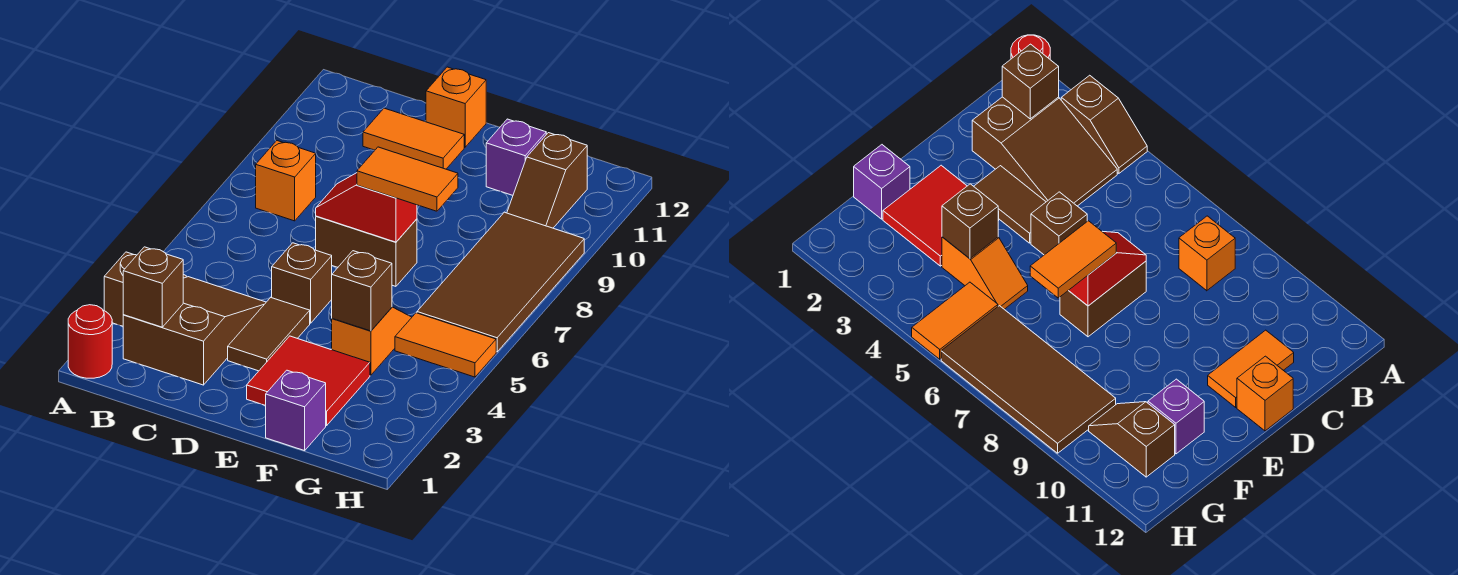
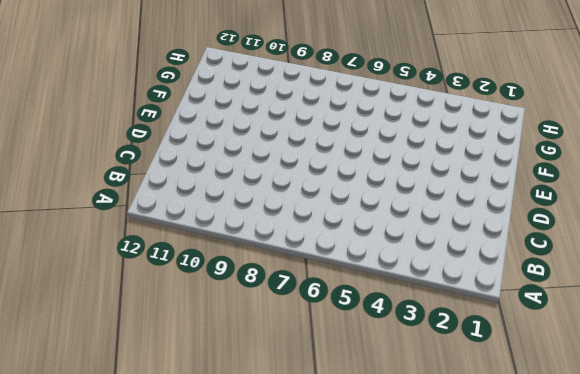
none -> red 1x1 round brick [68,305,112,378]
none -> brown 1x2 slope [104,252,186,326]
none -> brown 2x3 slope [123,277,266,385]

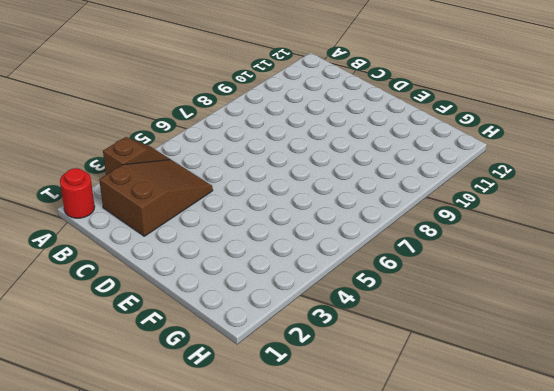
none -> orange 1x1 brick [256,141,316,221]
none -> orange 1x2 tile [363,108,464,169]
none -> brown 1x2 tile [228,298,310,371]

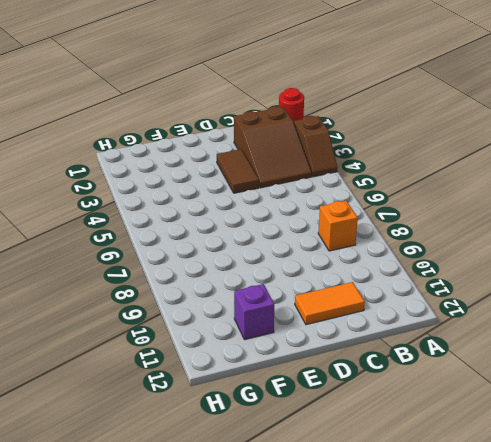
none -> brown 1x1 brick [272,243,332,323]
none -> brown 1x2 brick [316,216,417,286]
none -> orange 1x1 brick [426,67,486,147]

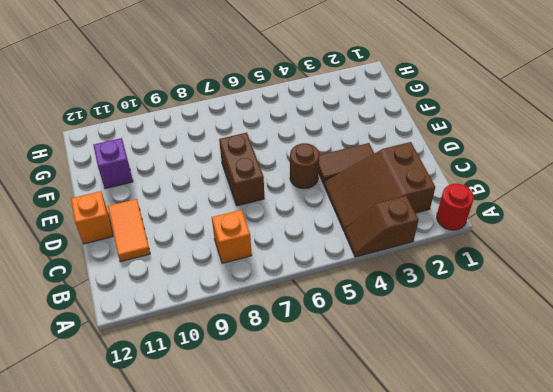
brown 1x1 round brick [290,143,319,189] -> brown 1x1 brick [272,243,332,323]
none -> red 2x2 tile [247,336,370,425]
none -> purple 1x1 brick [266,370,326,451]
none -> orange 1x2 slope [332,307,412,375]

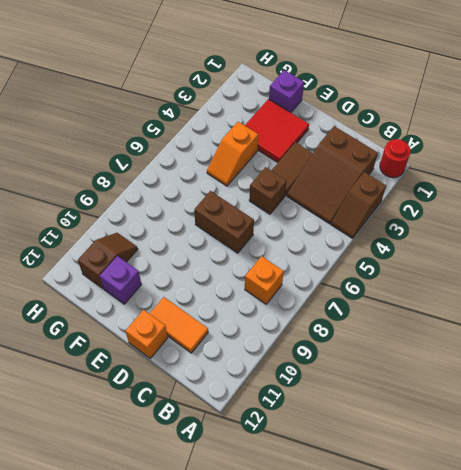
none -> orange 1x2 tile [395,313,496,377]
none -> brown 2x4 tile [417,212,584,352]
none -> brown 1x1 brick [123,247,183,327]

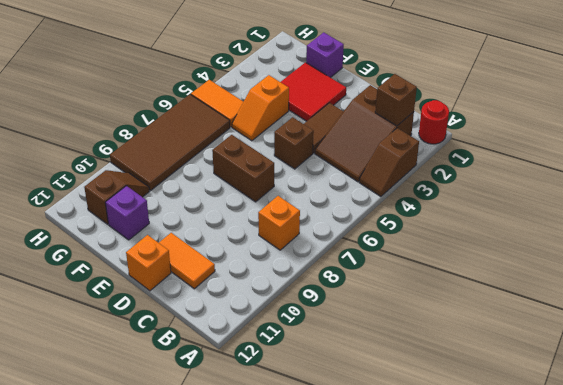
none -> red 1x2 slope [316,173,417,242]
none -> brown 1x1 brick [332,251,392,331]
none -> orange 1x2 tile [357,147,458,211]

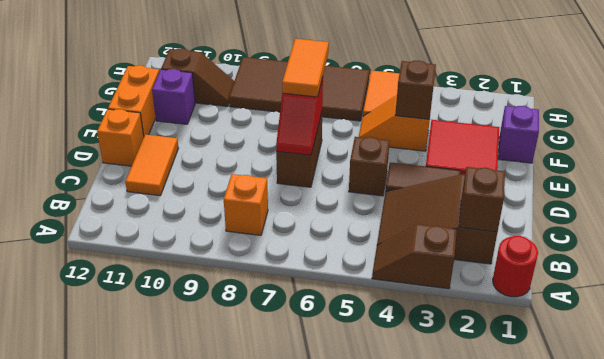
orange 1x2 brick [108,65,159,136] -> none

